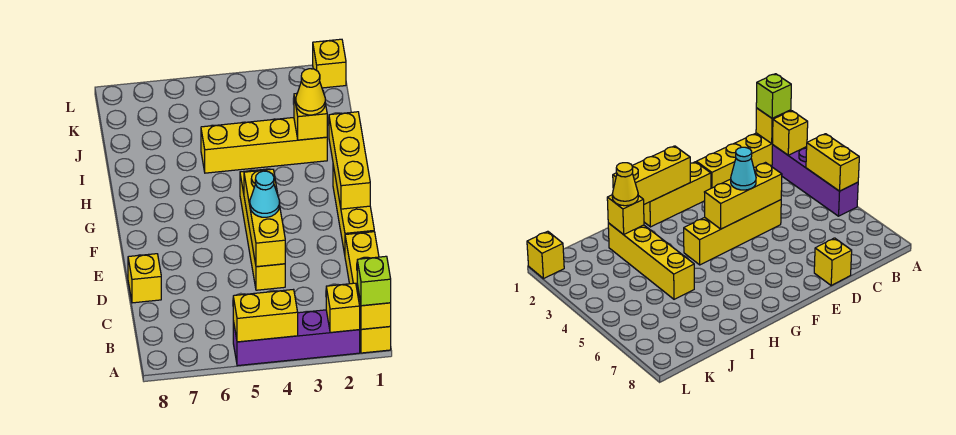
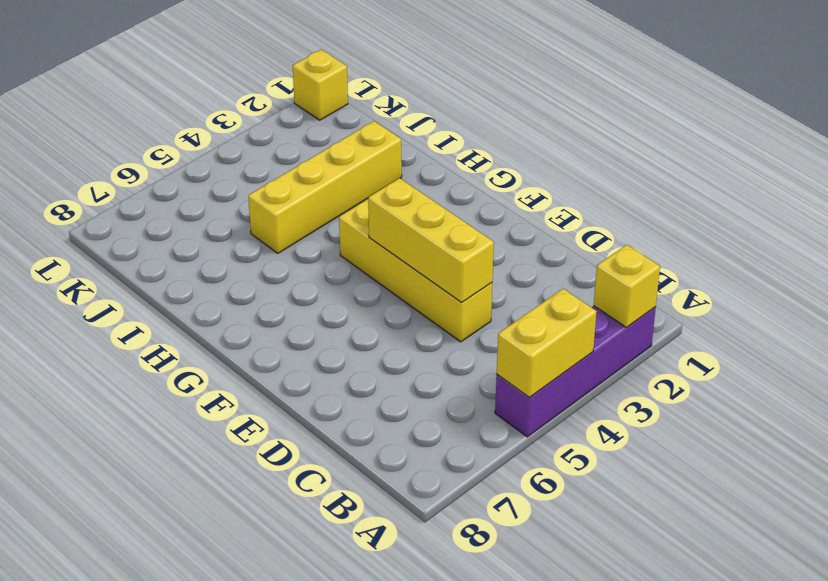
none -> yellow 1x4 brick [345,232,391,353]
none -> yellow 1x1 brick [128,254,161,303]
none -> yellow 1x3 brick [333,165,374,254]

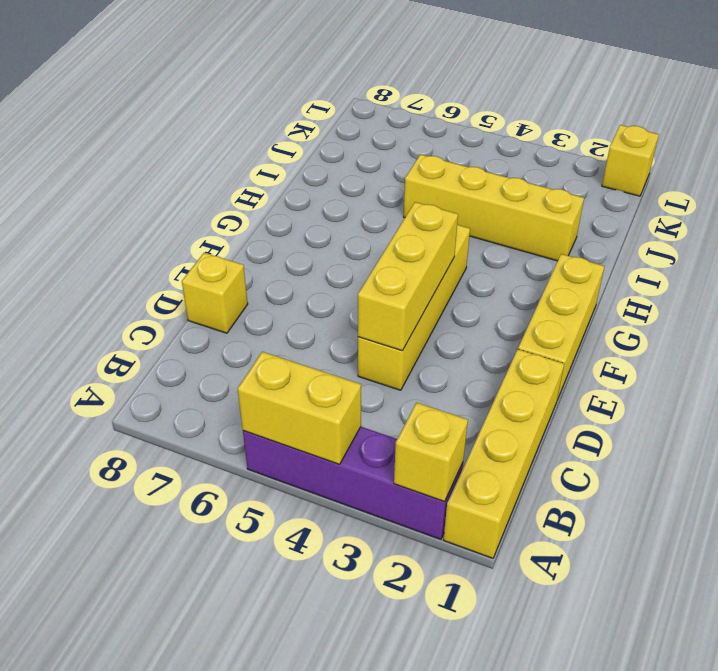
none -> yellow 1x1 brick [357,285,391,329]
none -> yellow 1x3 brick [329,112,370,209]
none -> yellow 1x1 brick [294,91,327,140]

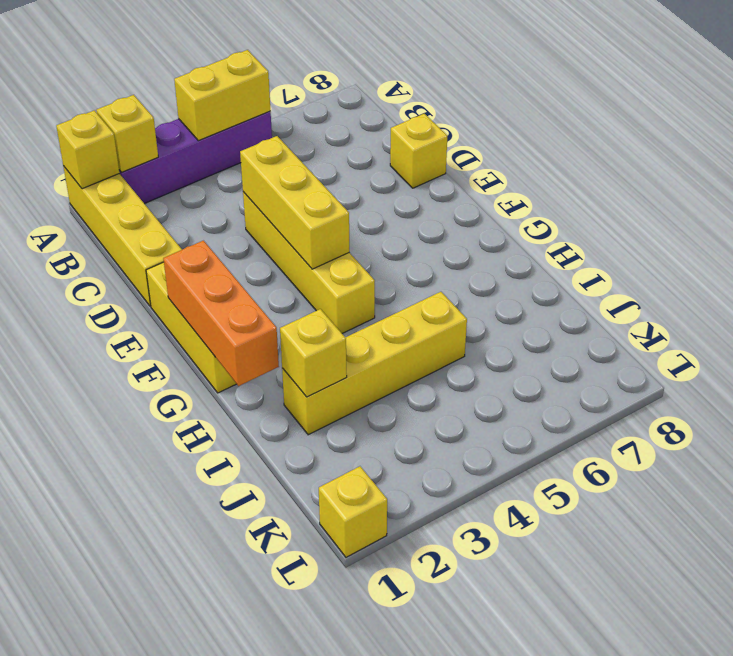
orange 1x3 brick [163,241,279,386] -> yellow 1x3 brick [329,112,370,209]
none -> lime 1x1 brick [357,256,391,306]
none -> cyan 1x1 cone [250,171,280,217]
none -> yellow 1x1 cone [296,69,326,115]

